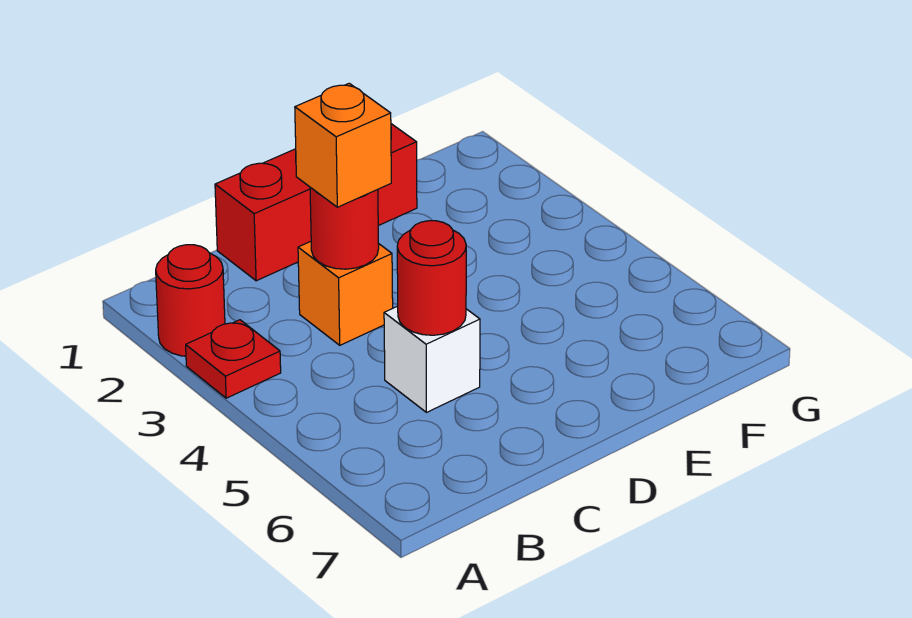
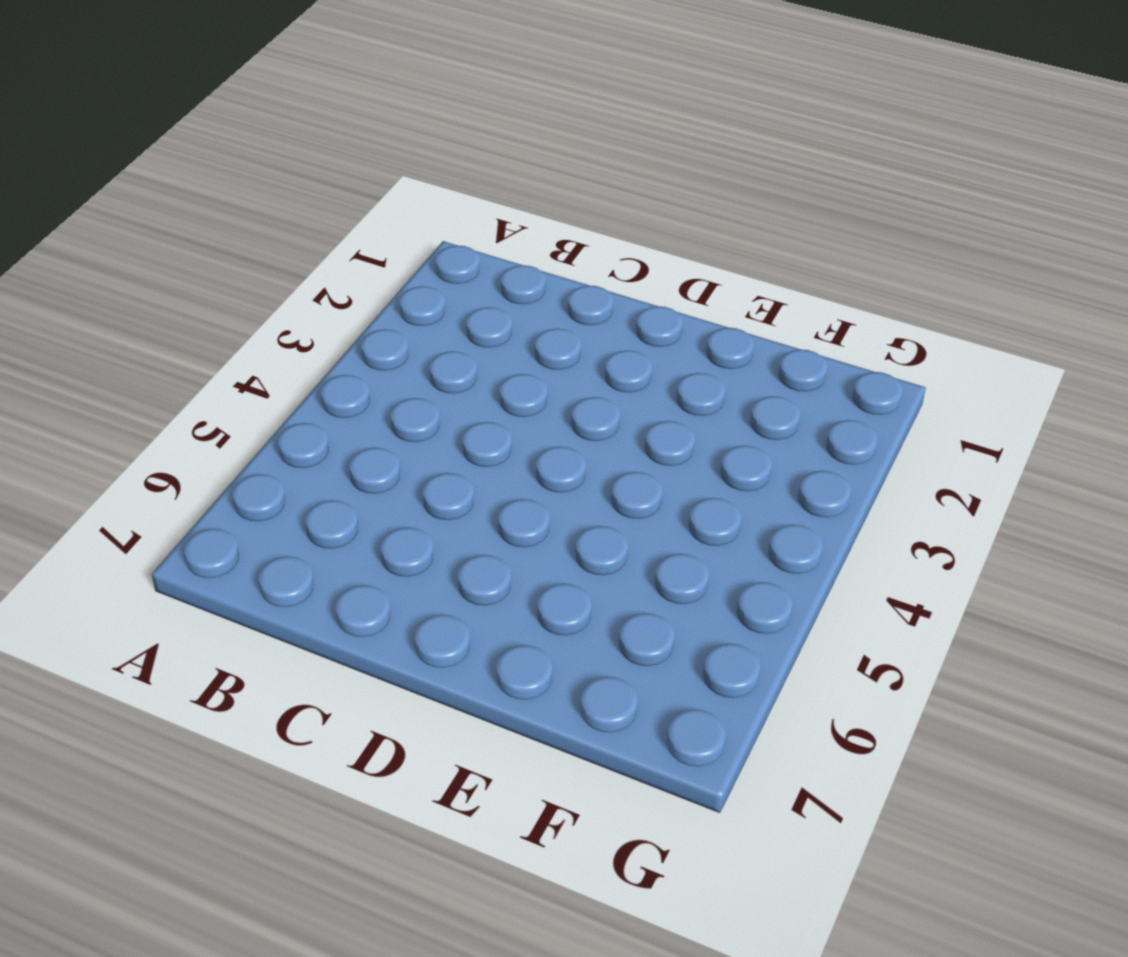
none -> red 1x1 round brick [156,245,225,356]
none -> red 1x1 plate [186,320,281,398]

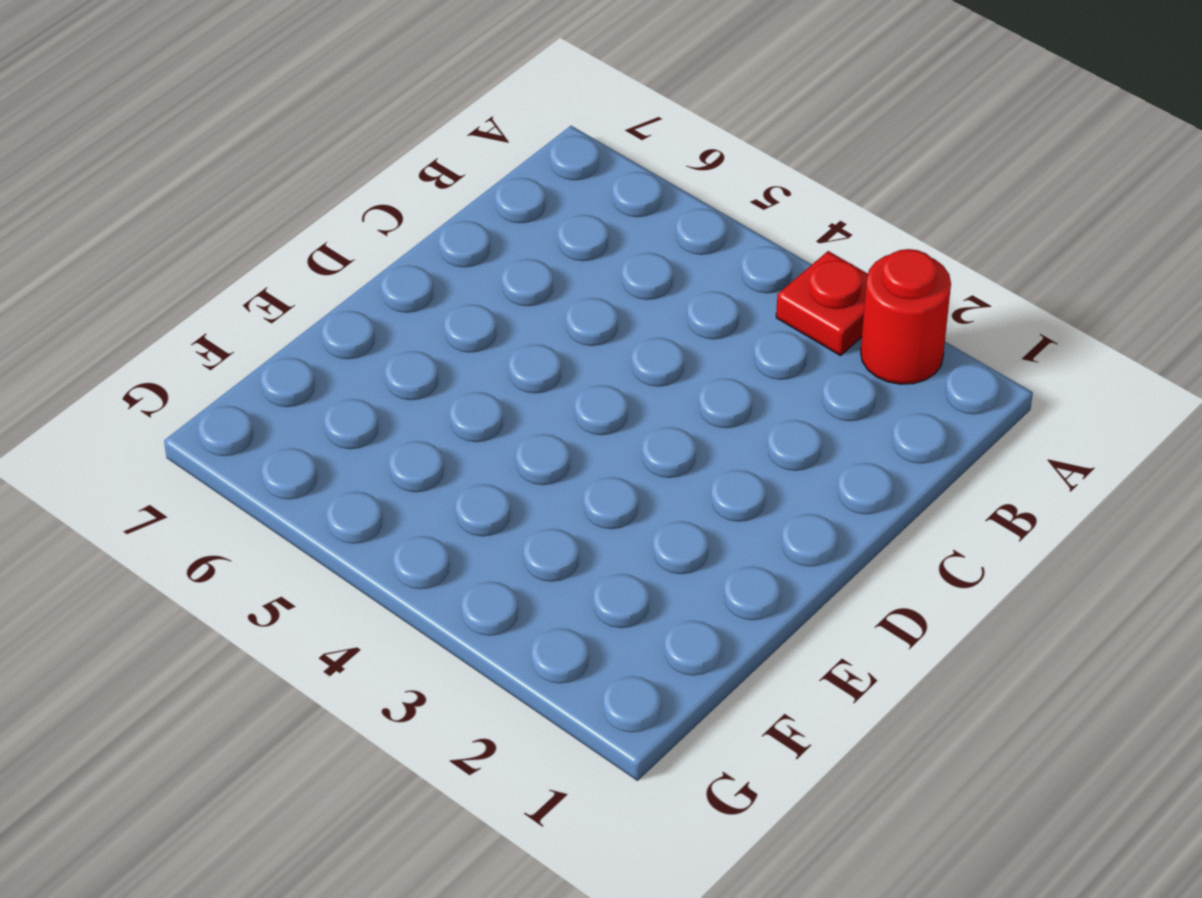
none -> red 1x3 brick [215,124,417,281]
none -> orange 1x1 brick [298,242,393,345]

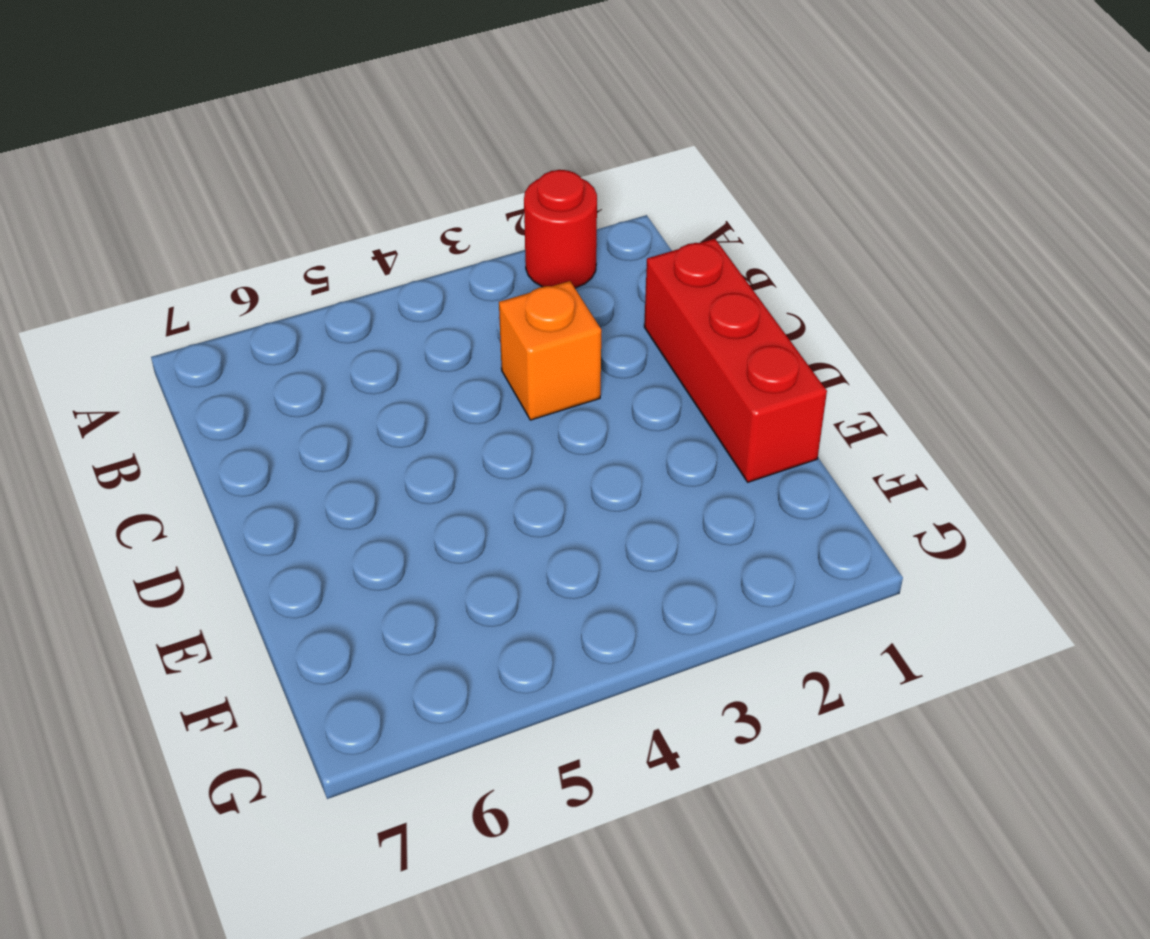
none -> red 1x1 plate [186,320,281,398]
none -> white 1x1 brick [384,306,480,412]

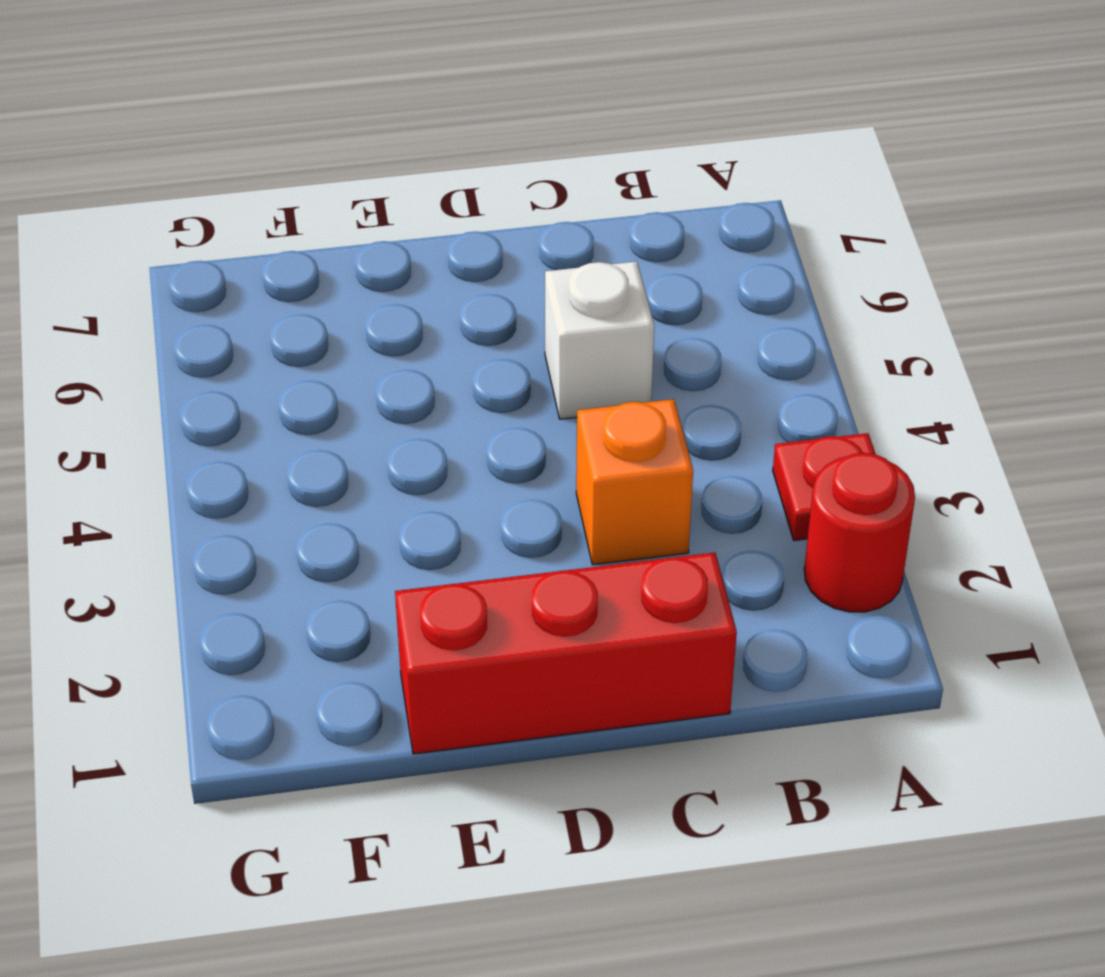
none -> red 1x1 round brick [310,187,379,269]
none -> red 1x1 round brick [397,221,466,335]

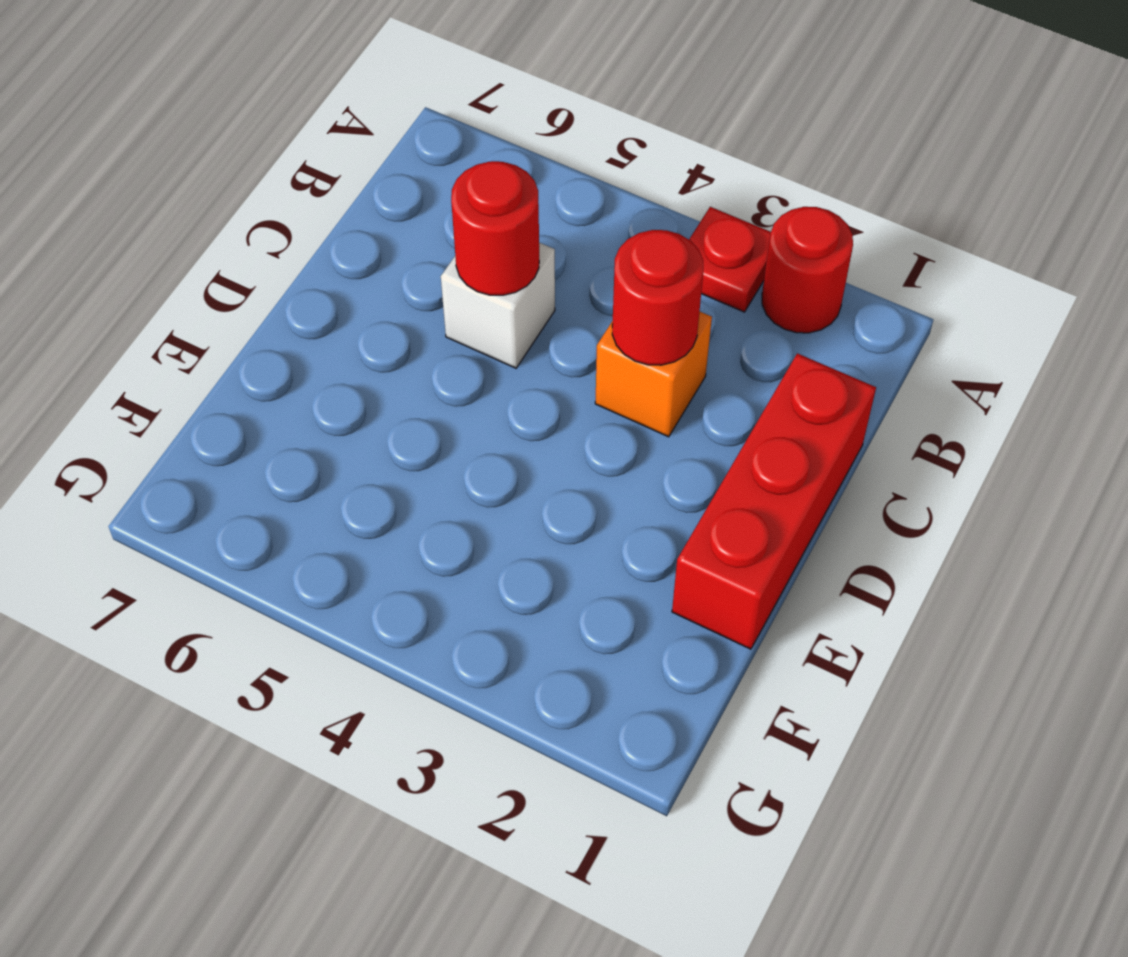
none -> orange 1x1 brick [295,83,391,207]

